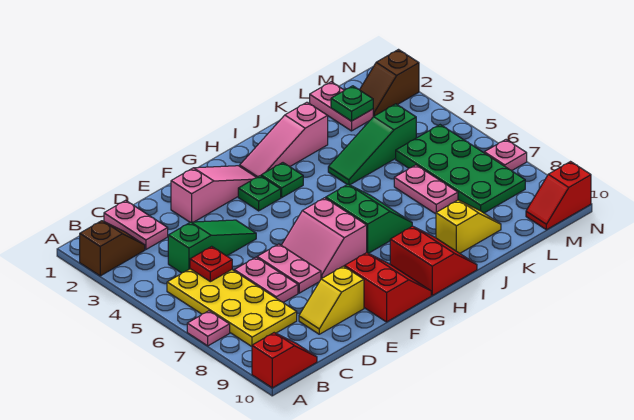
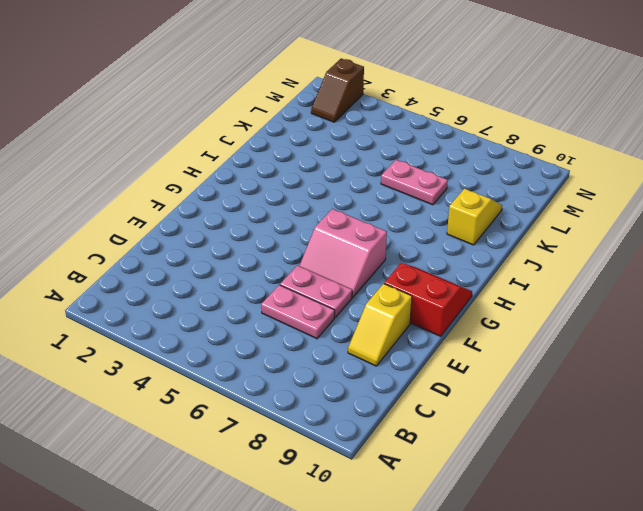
none -> brown 1x2 slope [80,221,145,276]
none -> pink 1x1 plate [187,311,230,346]
none -> red 1x2 slope [252,333,317,388]

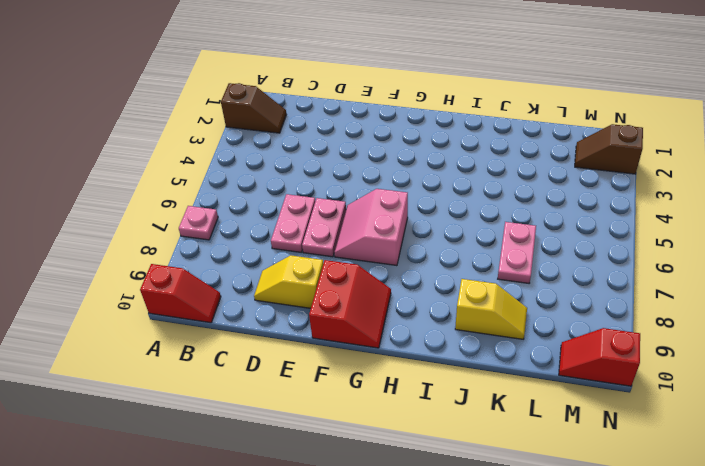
none -> yellow 2x4 plate [167,269,297,346]
none -> pink 1x2 plate [104,200,168,250]
none -> green 1x3 slope [168,220,256,273]

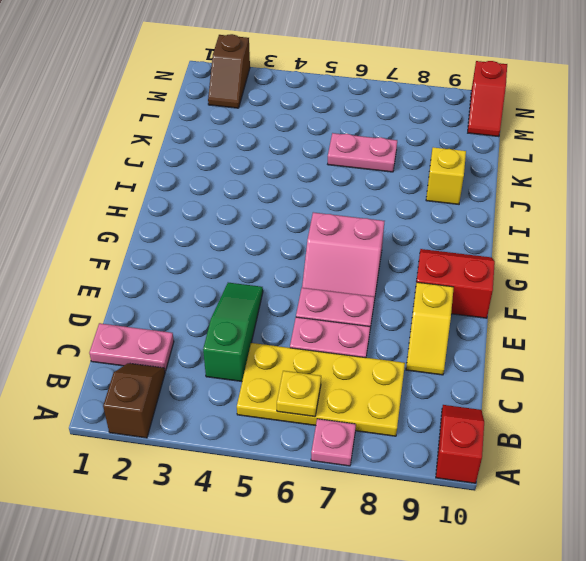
yellow 1x1 plate [277,371,321,417] -> none
none -> pink 1x3 slope [171,166,257,222]
none -> green 1x1 plate [238,176,281,211]
none -> pink 1x3 slope [240,102,328,177]

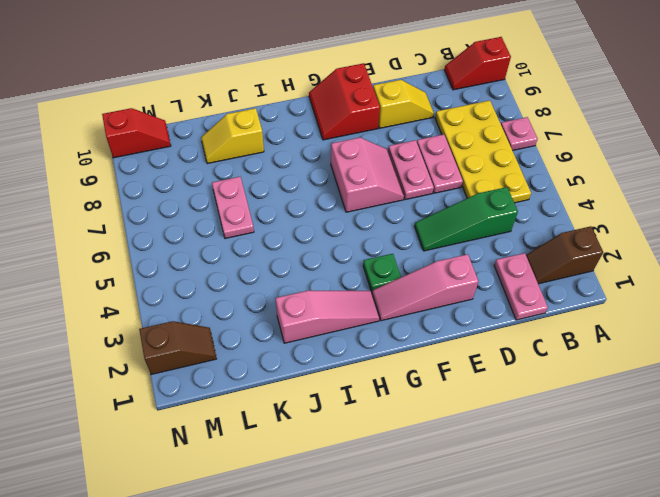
none -> green 1x1 plate [261,163,303,198]
none -> green 2x2 slope [326,184,412,253]
none -> red 2x2 slope [390,226,477,295]

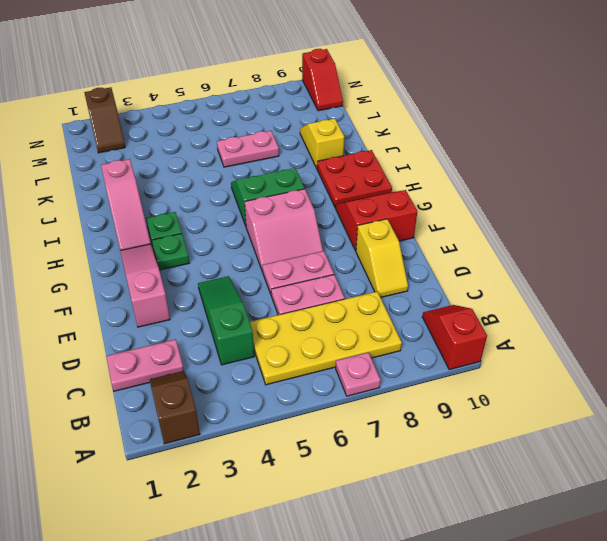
red 2x2 plate [317,150,392,208] -> red 2x2 slope [390,226,477,295]
none -> green 1x3 slope [328,104,416,185]
none -> pink 1x2 plate [309,82,373,131]
none -> green 2x4 plate [396,125,525,213]

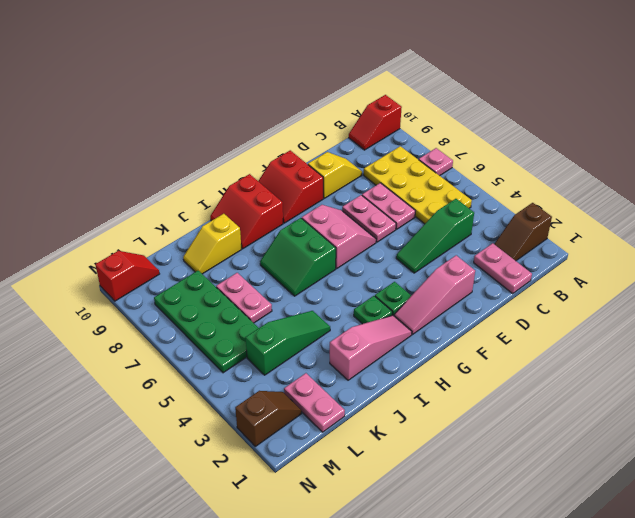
none -> pink 1x1 plate [484,140,527,171]
none -> red 1x1 plate [190,246,232,282]
none -> green 1x1 plate [331,86,373,121]

